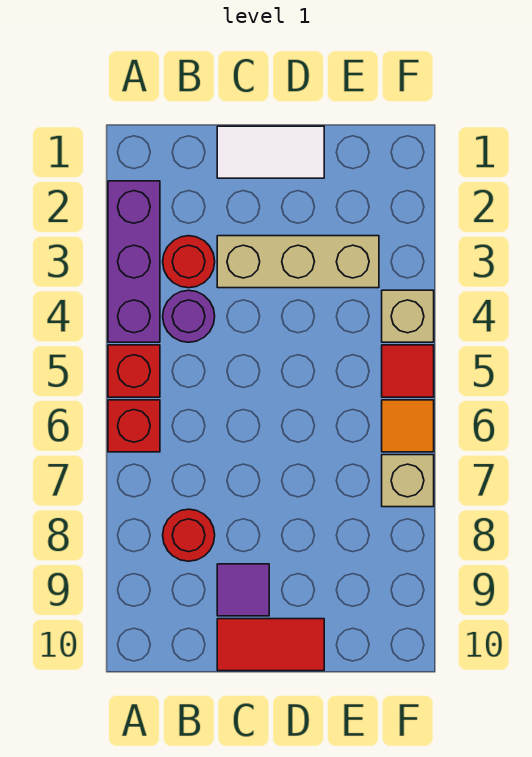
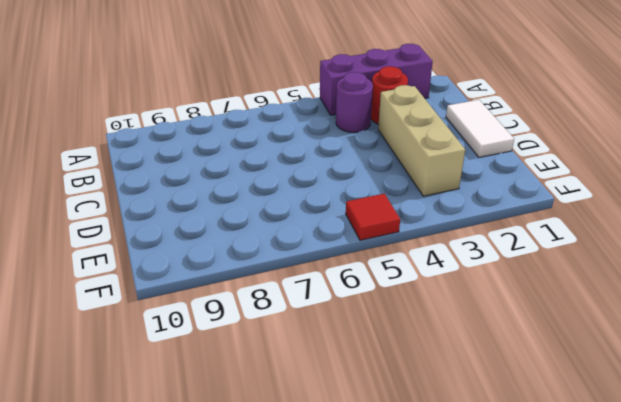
none -> red 1x1 brick [108,345,160,397]
none -> red 1x1 brick [108,400,160,452]
none -> red 1x1 round brick [163,509,215,561]

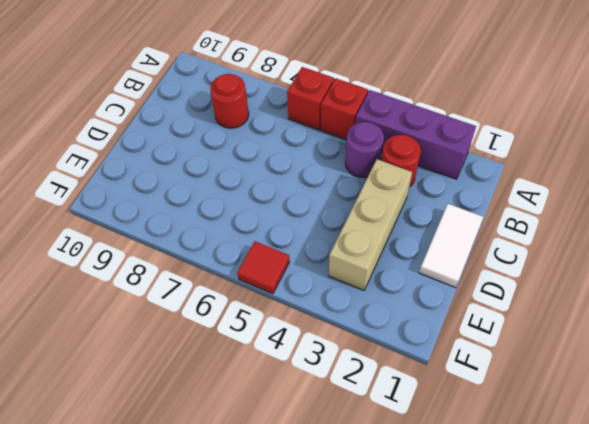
none -> purple 1x1 tile [217,564,269,616]
none -> red 1x2 tile [217,619,324,671]
none -> tan 1x1 brick [382,290,434,342]

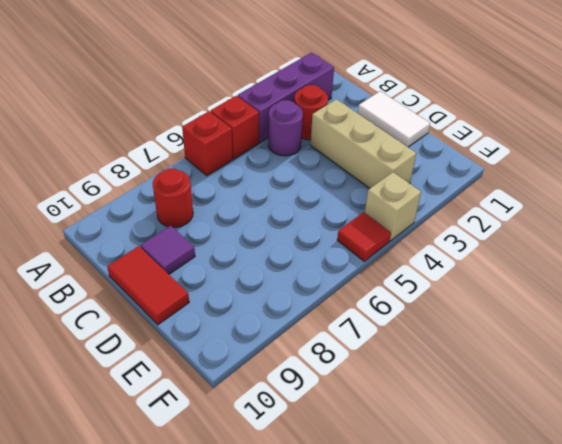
none -> orange 1x1 tile [382,400,434,452]
none -> tan 1x1 brick [382,455,434,507]

